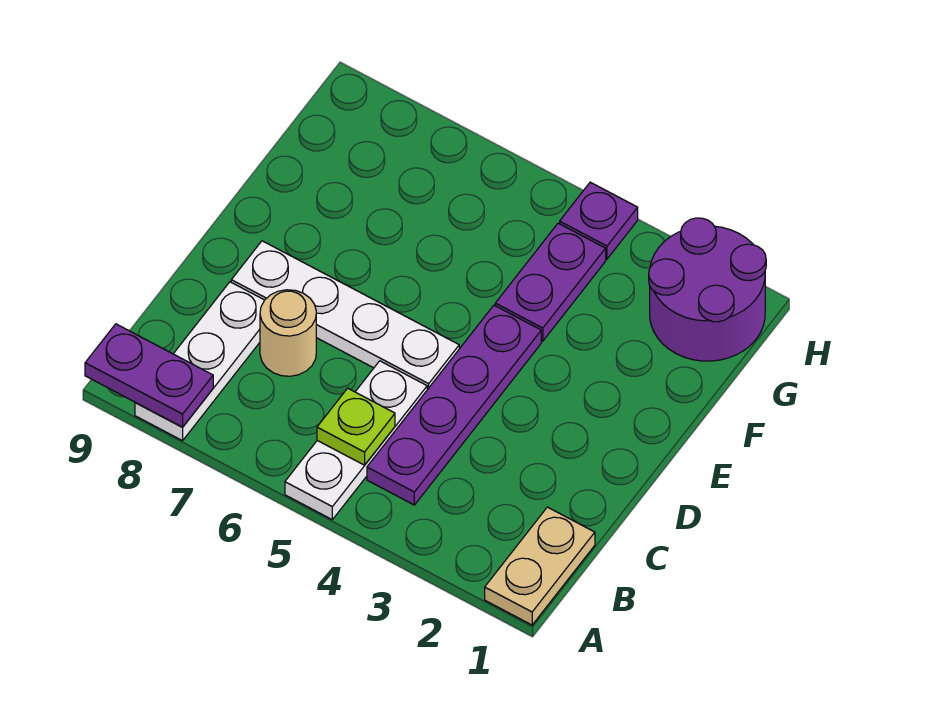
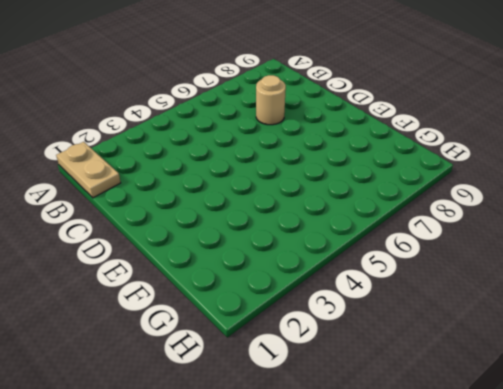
none -> white 1x3 plate [285,361,427,519]
none -> white 1x3 plate [135,282,264,441]

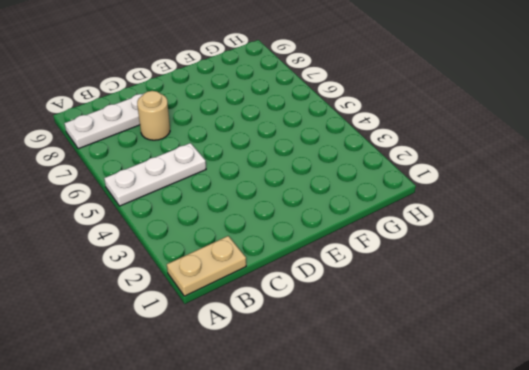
none -> purple 1x4 plate [367,305,541,505]
none -> white 1x4 plate [231,241,459,390]

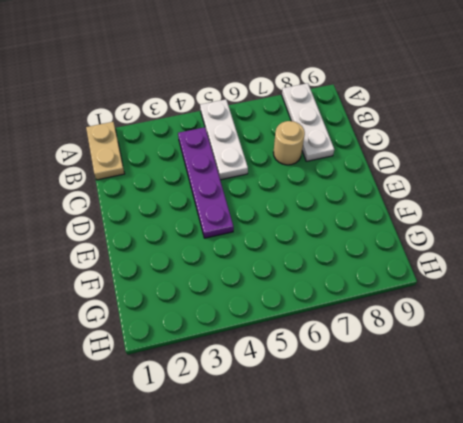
none -> white 1x4 plate [231,241,459,390]
none -> purple 1x2 plate [495,223,606,341]

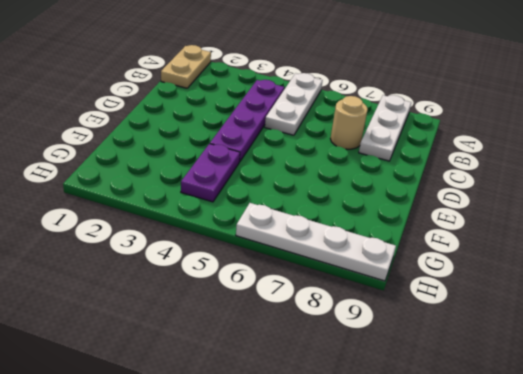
white 1x4 plate [236,203,396,281] -> white 1x4 plate moved to [231,241,459,390]
none -> purple 2x2 round brick [649,218,766,361]
none -> purple 1x1 plate [560,182,638,259]

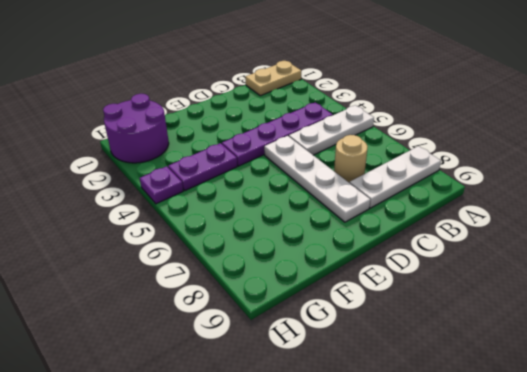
none -> purple 1x2 plate [85,324,213,427]
none -> lime 1x1 plate [317,388,395,465]

